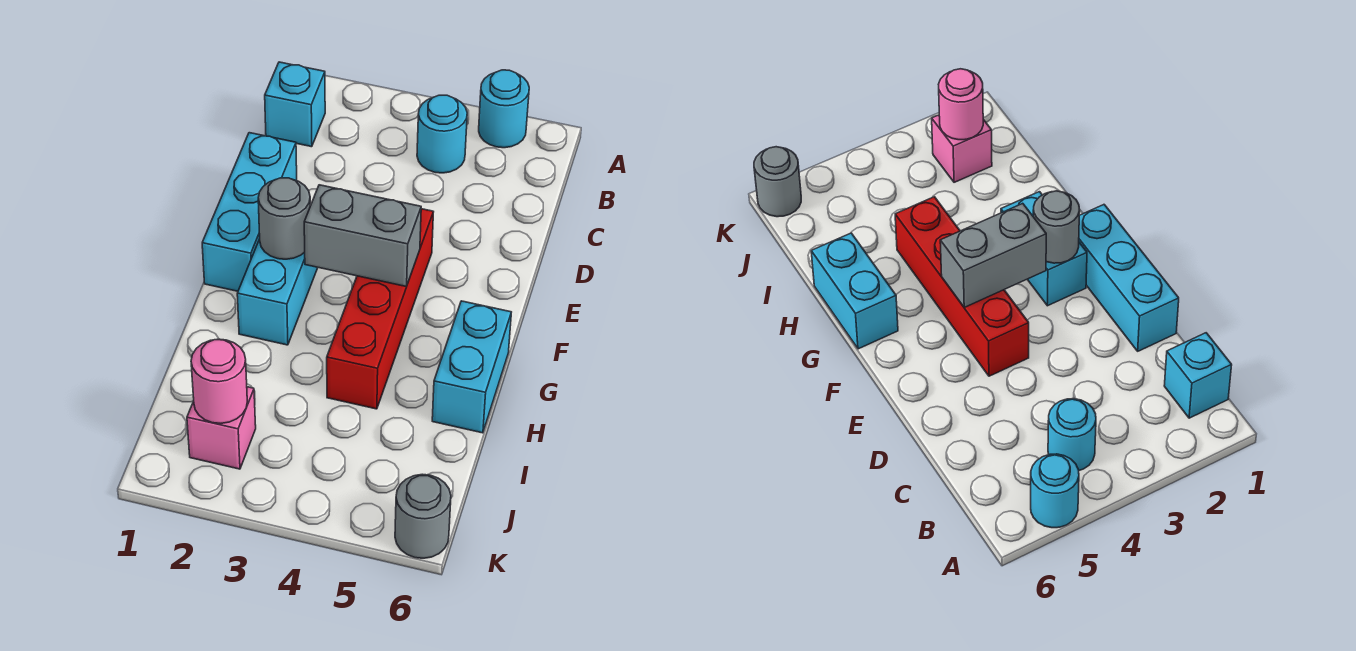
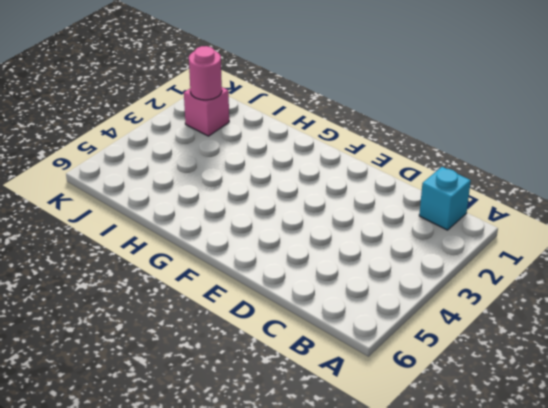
none -> cyan 1x1 round brick [479,70,529,148]
none -> cyan 1x1 round brick [417,95,467,173]
none -> cyan 1x3 brick [202,133,297,291]

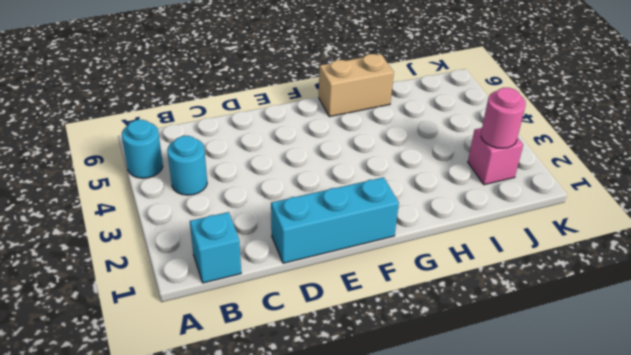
tan 1x2 brick [319,54,394,117] -> cyan 1x2 brick [432,301,511,433]
none -> red 1x4 brick [327,209,433,409]
none -> cyan 1x2 brick [237,239,317,345]
none -> grey 1x1 round brick [395,474,451,558]

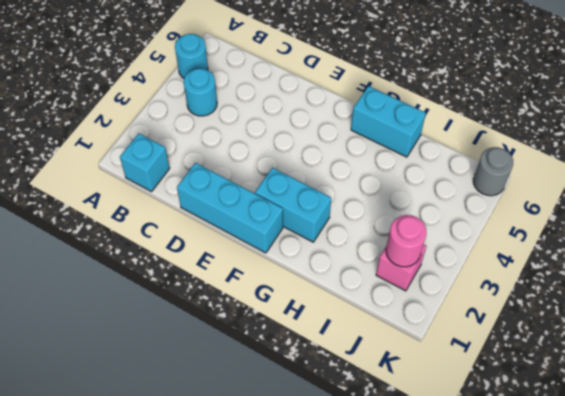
none -> red 1x4 brick [327,209,433,409]
none -> grey 1x1 round brick [258,178,310,259]
none -> grey 1x2 brick [304,185,421,287]

